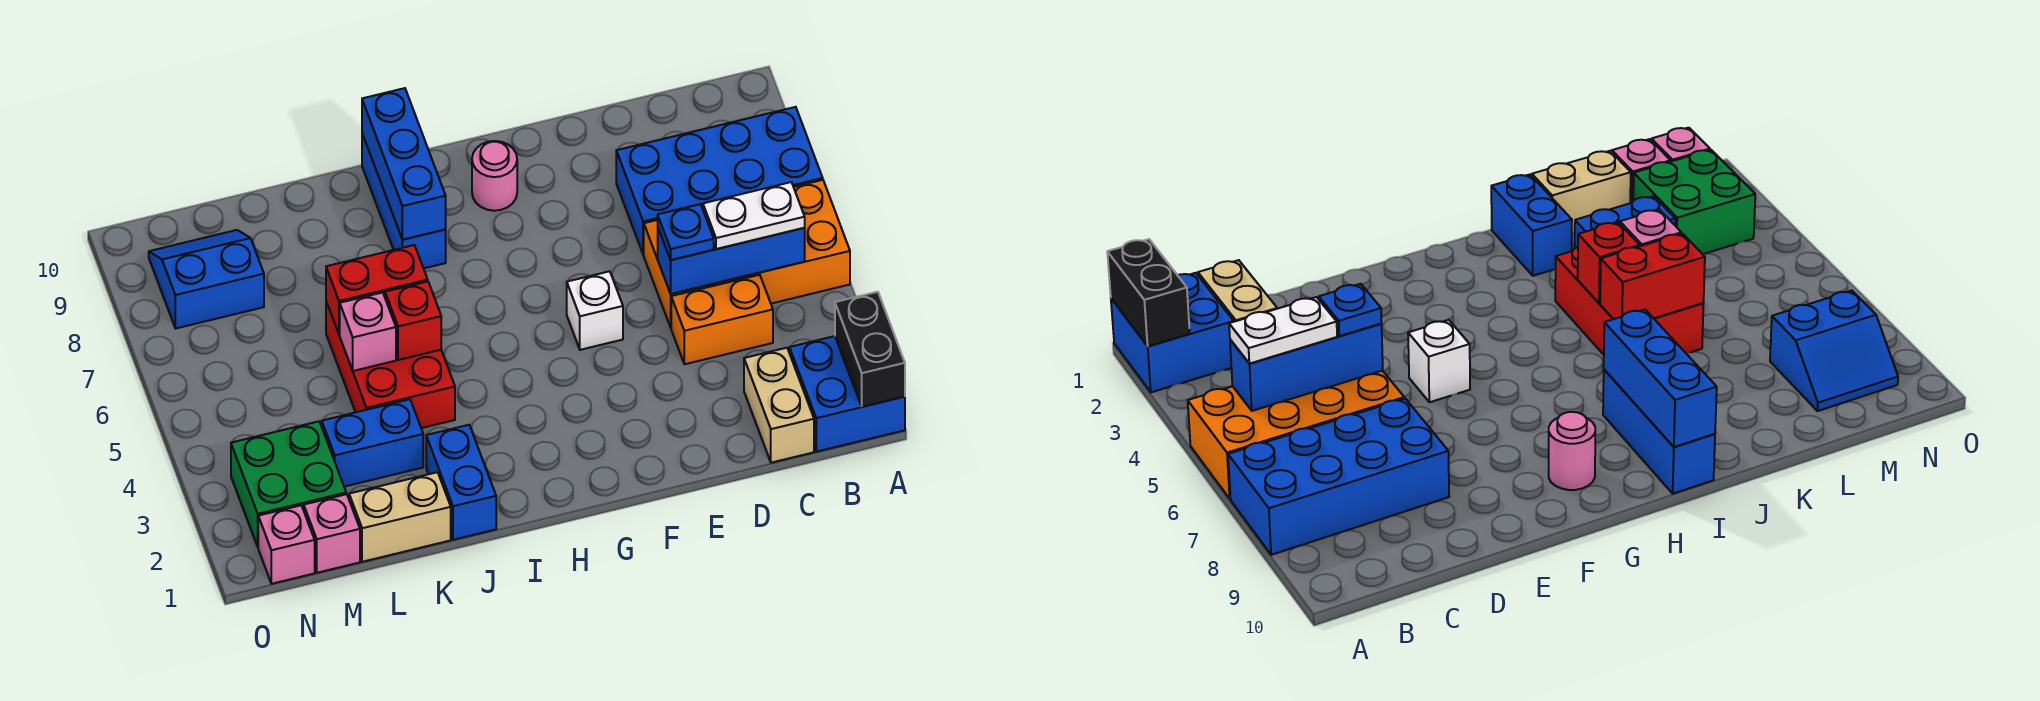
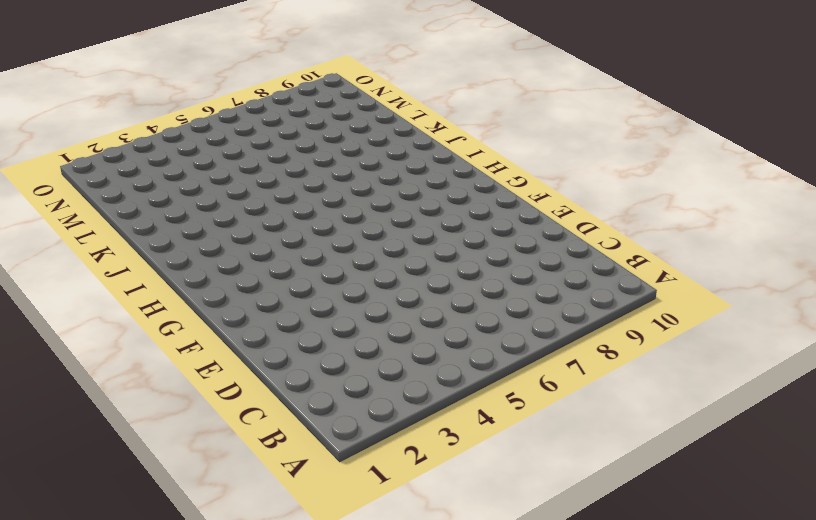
none -> blue 2x2 brick [789,336,905,452]
none -> orange 2x4 brick [644,180,850,327]
none -> blue 2x4 brick [616,107,823,255]

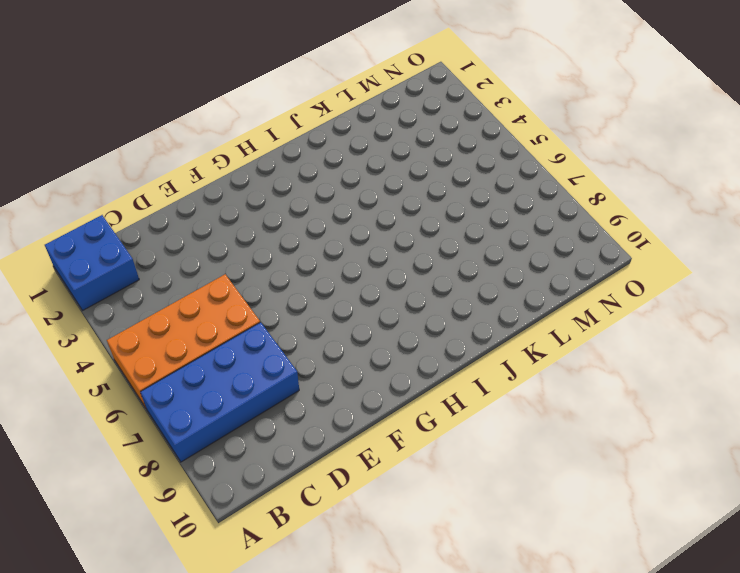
none -> tan 1x2 brick [744,348,814,463]
none -> orange 1x2 brick [671,275,773,364]
none -> white 1x1 brick [567,271,623,350]

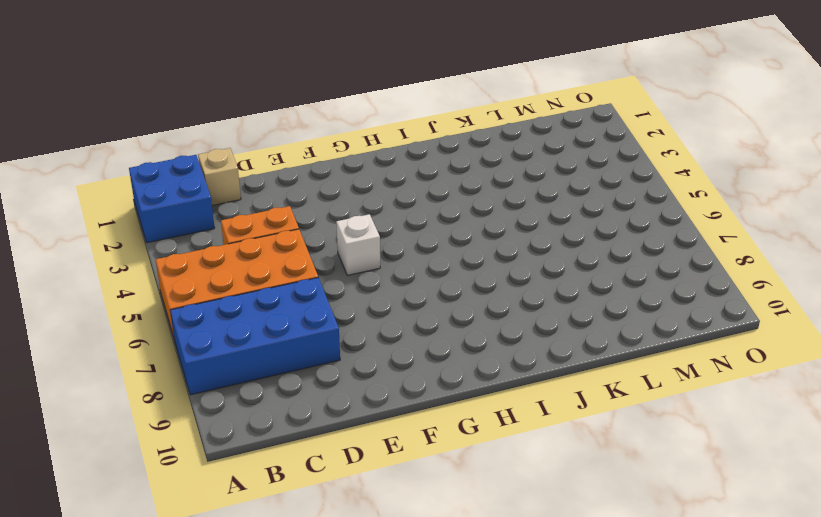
tan 1x1 brick [198,148,241,205] -> tan 1x2 brick [744,348,814,463]
none -> pink 1x1 round brick [472,141,517,211]
none -> blue 1x3 brick [362,134,446,268]
none -> blue 1x2 brick [426,425,496,540]

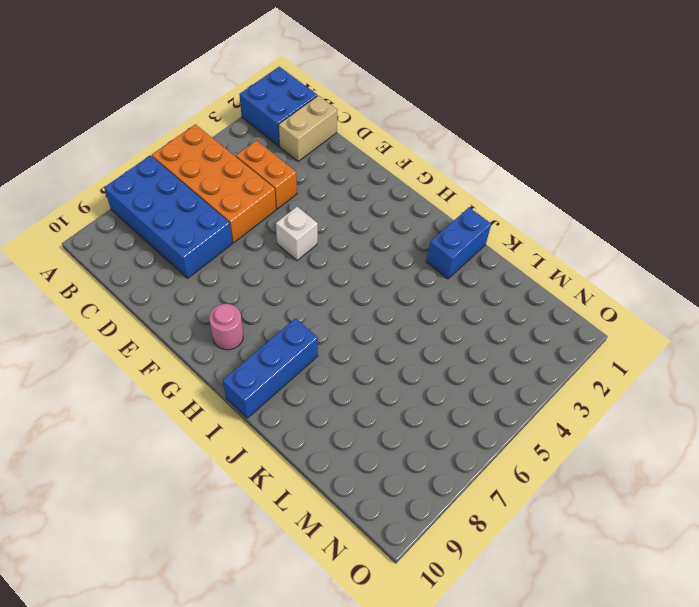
none -> red 2x3 brick [326,302,455,428]
none -> tan 1x2 brick [349,472,451,562]
none -> blue 1x2 brick [322,399,423,487]

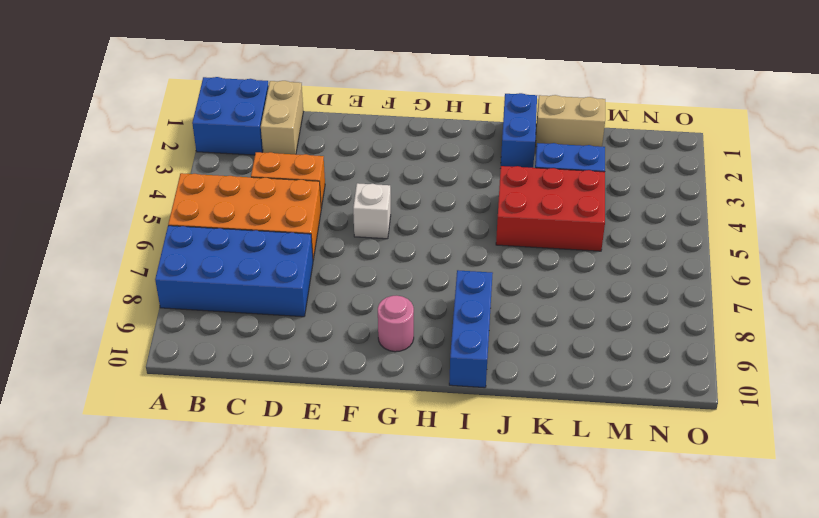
red 2x3 brick [496,166,605,251] -> red 2x3 brick turned to [326,302,455,428]
none -> pink 1x1 brick [304,494,360,573]
none -> green 2x2 brick [231,421,346,547]
none -> blue 2x2 slope [149,230,264,329]

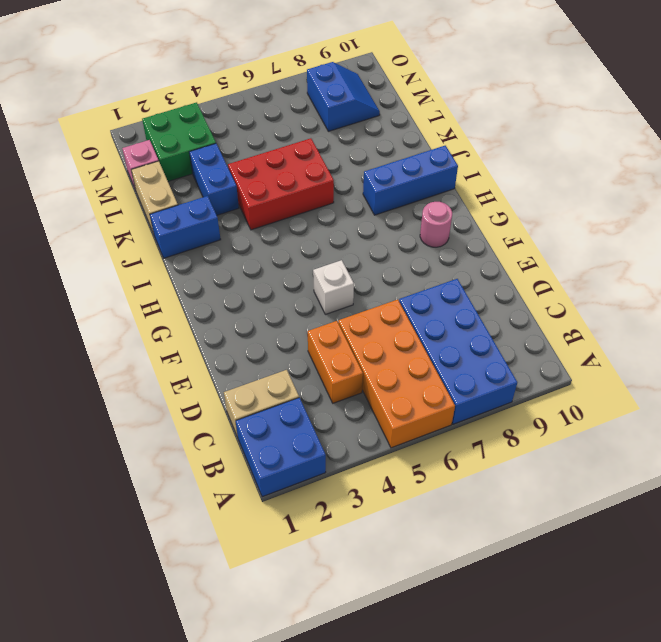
none -> pink 1x1 brick [258,505,315,584]
none -> black 1x2 brick [835,292,905,407]
none -> blue 1x3 brick [658,228,805,294]

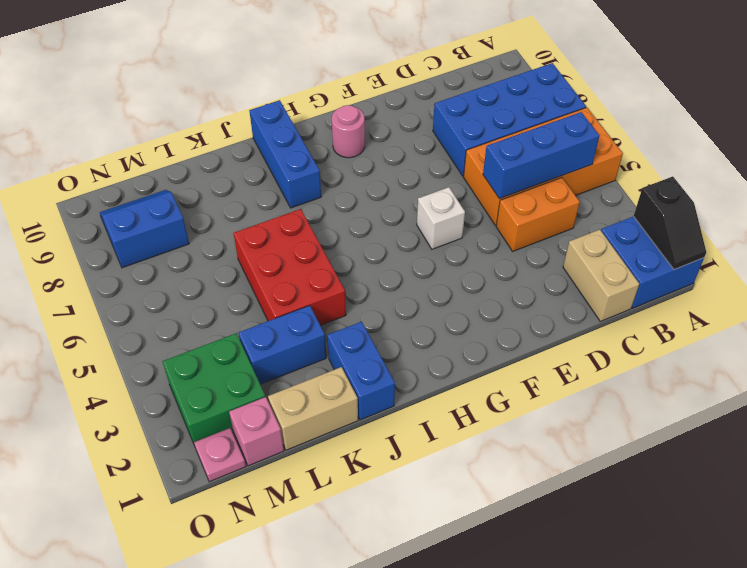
black 1x2 slope [634,176,706,270] -> black 1x2 brick [835,292,905,407]
pink 1x1 plate [194,428,246,482] -> pink 1x1 brick [258,505,315,584]
none -> blue 1x3 brick [362,88,446,240]
none -> red 1x1 brick [385,282,441,360]
none -> red 1x2 brick [326,245,428,335]

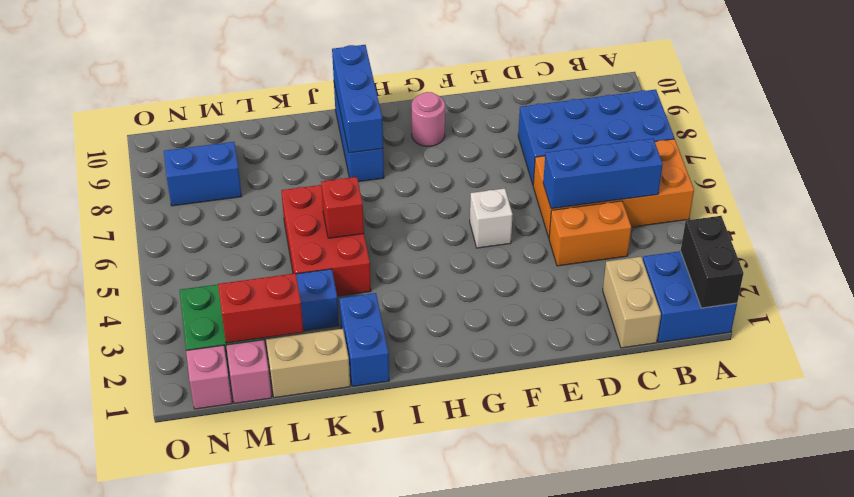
red 1x2 brick [218,273,303,343] -> red 1x2 brick moved to [326,245,428,335]
none -> pink 1x1 brick [340,292,396,371]
none -> white 1x2 plate [703,182,805,249]
none -> blue 1x1 plate [658,204,714,260]

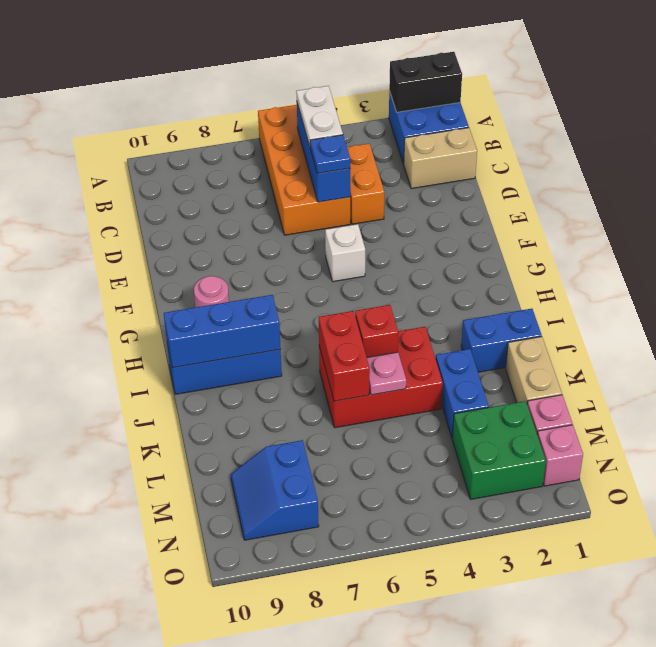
pink 1x1 plate [367,352,406,395] -> pink 1x1 brick [340,292,396,371]
none -> blue 2x4 brick [616,107,823,255]

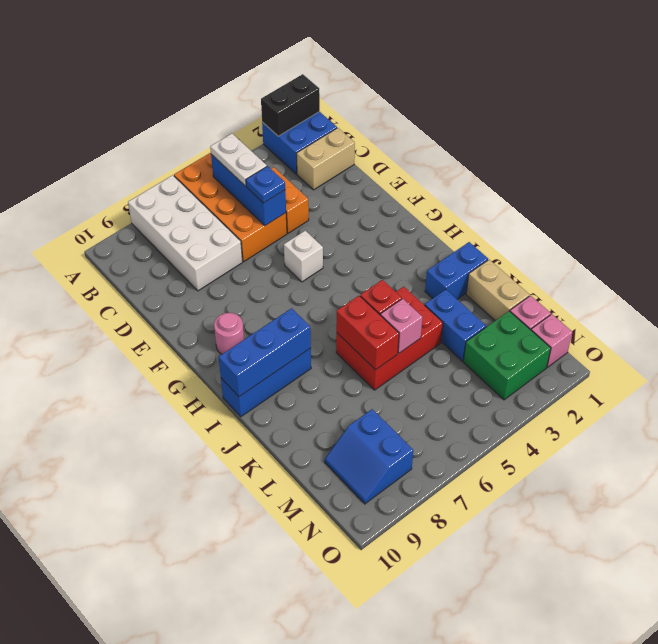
white 2x4 brick [128,175,243,291] -> blue 2x4 brick [616,107,823,255]

